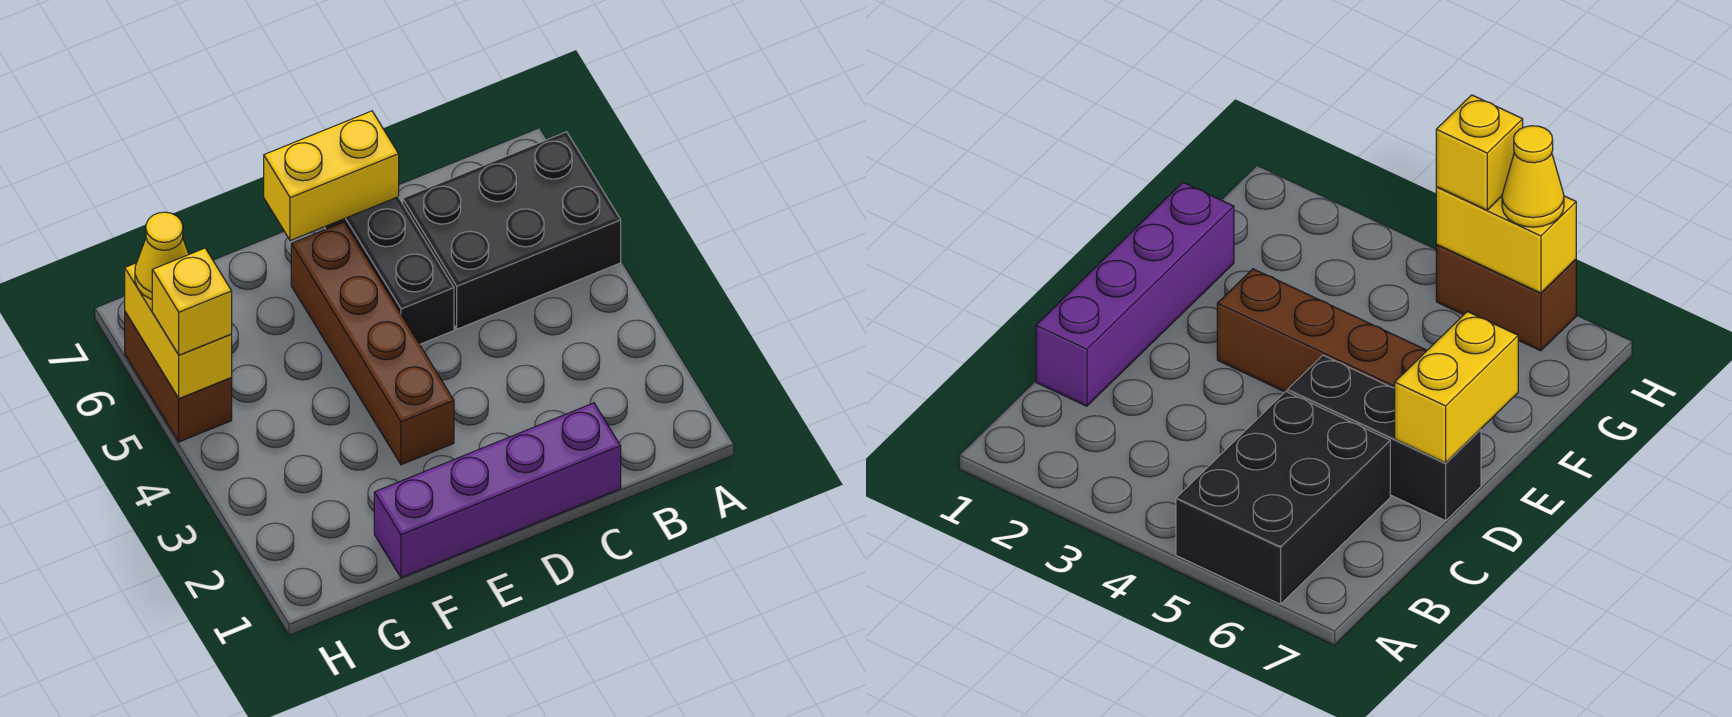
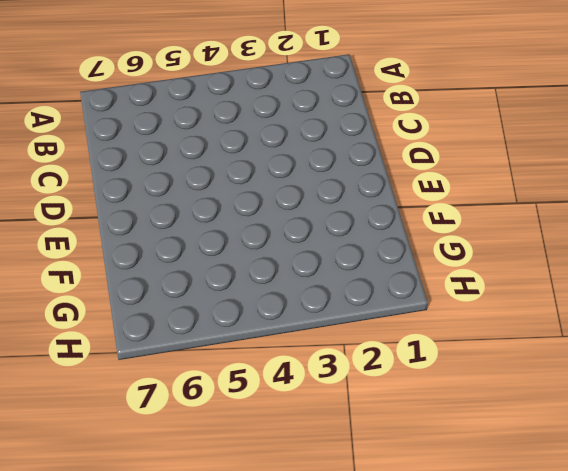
none -> black 2x3 brick [403,132,621,329]
none -> purple 1x4 brick [374,403,621,578]

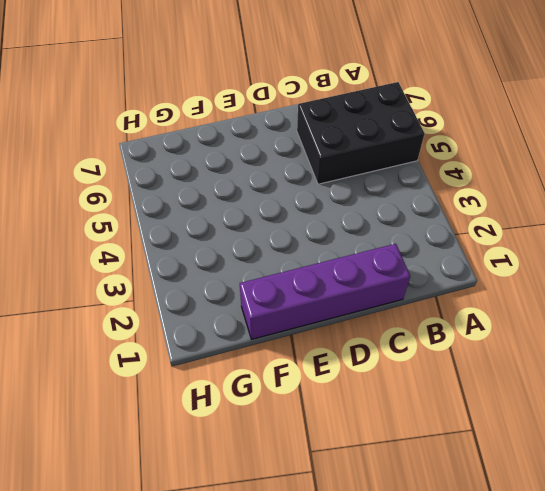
none -> black 1x3 brick [325,197,454,344]
none -> brown 1x4 brick [291,222,454,465]

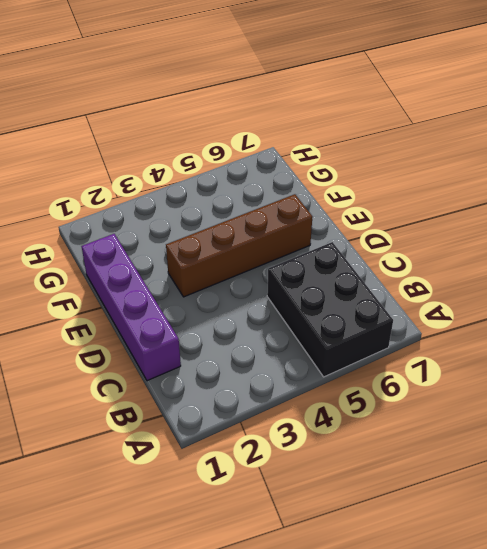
none -> black 1x3 brick [325,197,454,344]
none -> brown 1x2 brick [125,312,232,442]

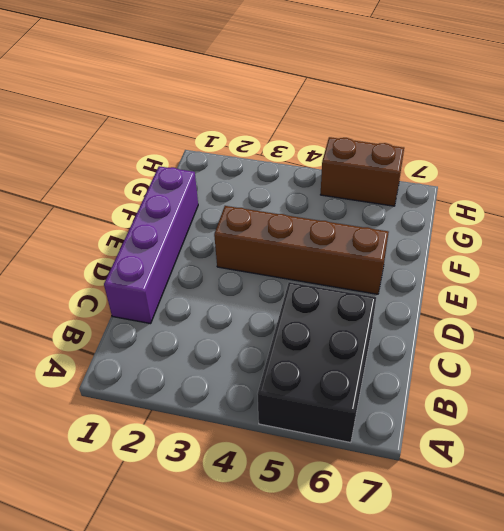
none -> black 1x3 brick [325,197,454,344]
none -> yellow 1x2 brick [264,111,399,241]

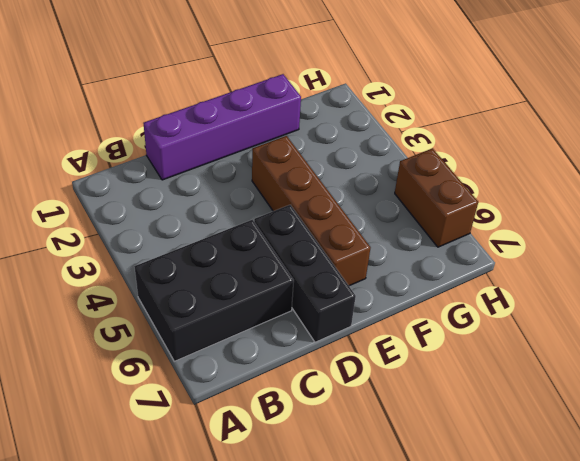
none -> yellow 1x2 brick [264,111,399,241]
none -> yellow 1x2 brick [125,263,232,398]

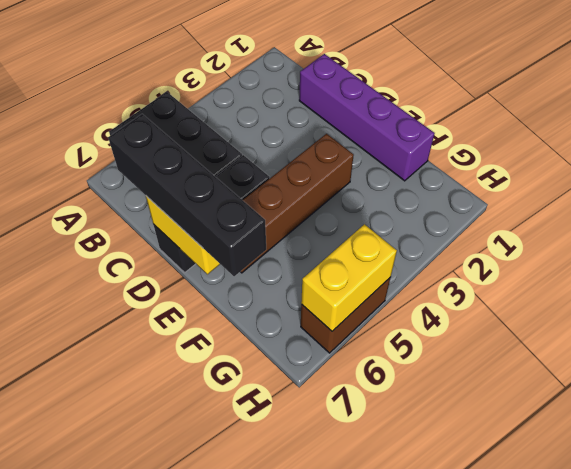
black 1x4 brick [108,114,266,276] -> none
none -> yellow 1x1 brick [152,248,232,355]
none -> yellow 1x1 cone [135,212,189,299]

